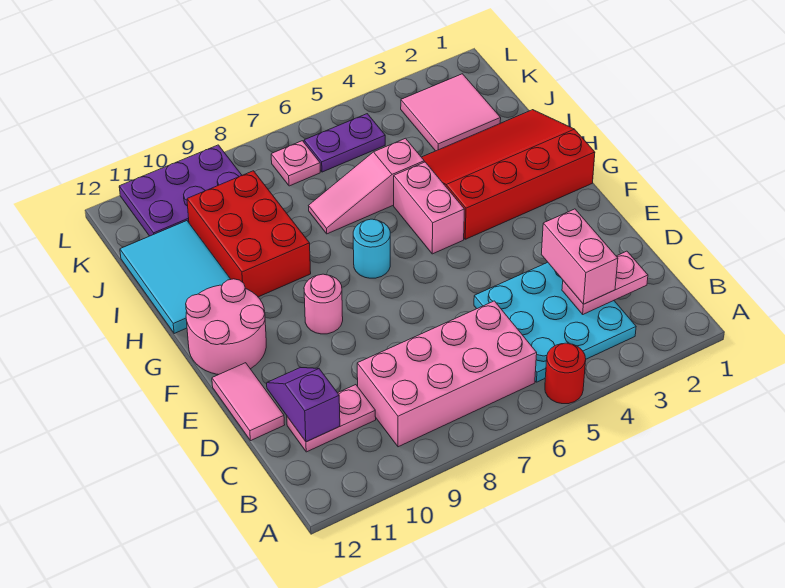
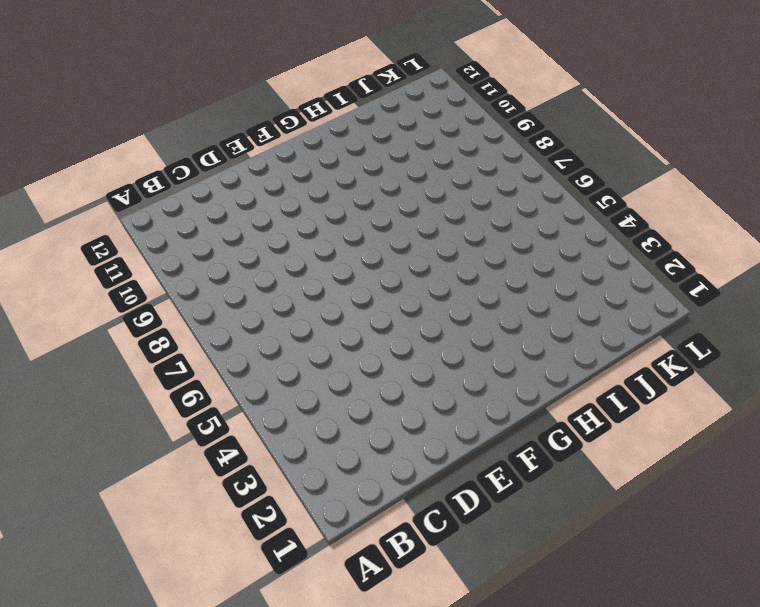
none -> red 1x1 round brick [545,343,586,404]
none -> cyan 3x3 plate [474,262,636,382]
none -> pink 2x4 brick [357,301,537,447]

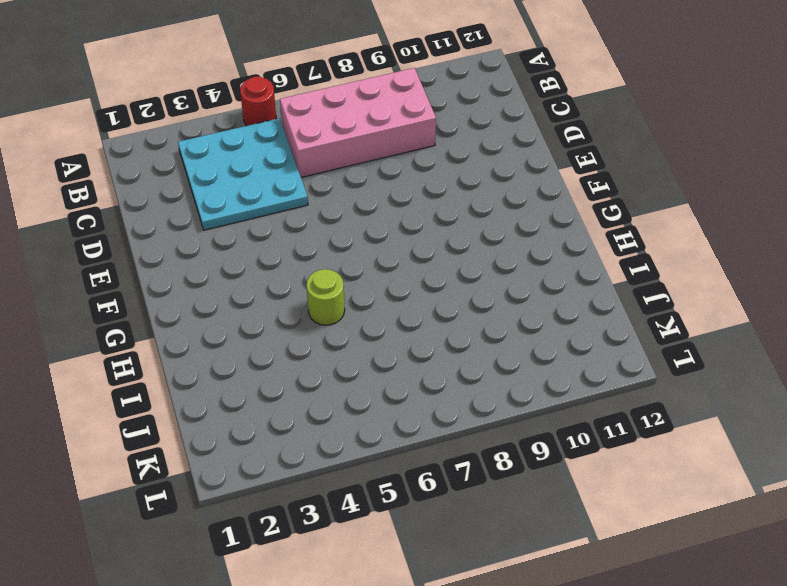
lime 1x1 round brick [306,269,345,325] -> pink 1x2 brick [394,162,465,254]
none -> pink 1x2 plate [287,385,376,452]
none -> pink 1x2 tile [212,363,285,441]
none -> pink 1x1 round brick [304,274,343,334]

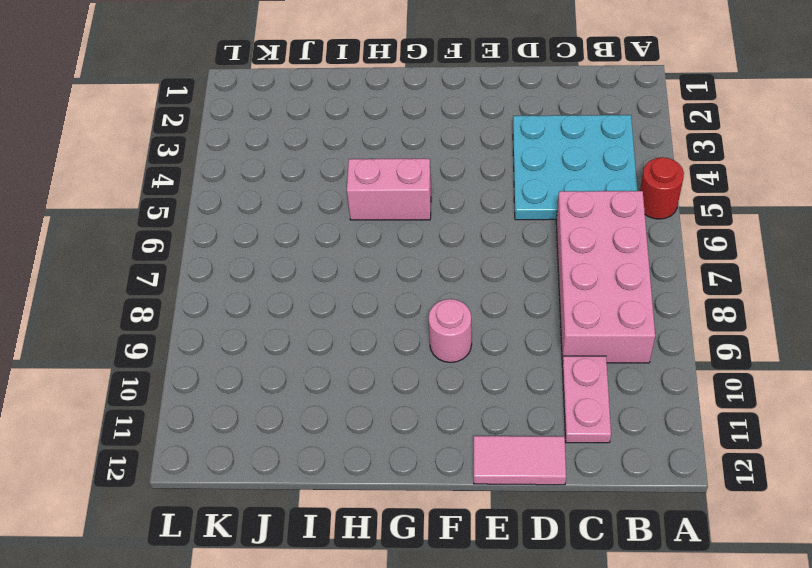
none -> pink 2x2 round brick [186,279,266,375]
none -> red 3x4 slope [422,110,595,239]
none -> cyan 1x1 round brick [353,219,390,278]

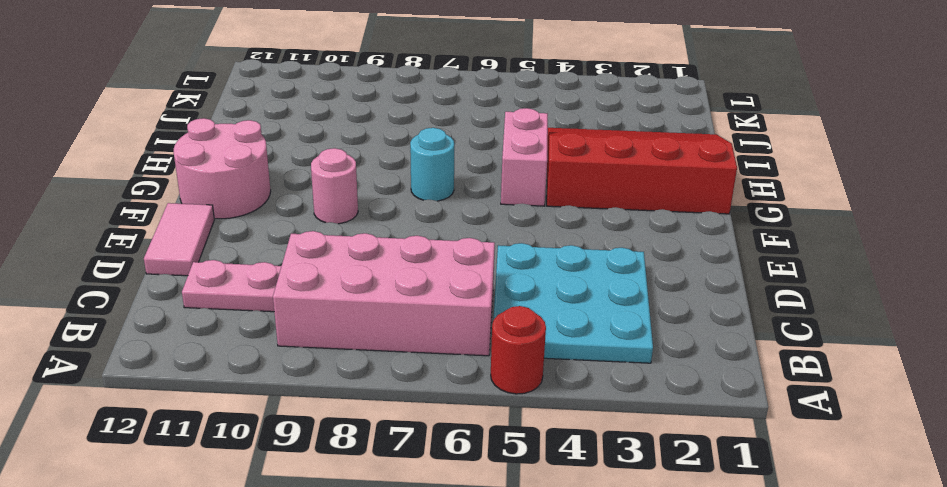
none -> red 2x3 brick [187,171,311,297]
none -> cyan 2x3 tile [120,221,231,334]
none -> pink 1x3 slope [309,138,424,234]

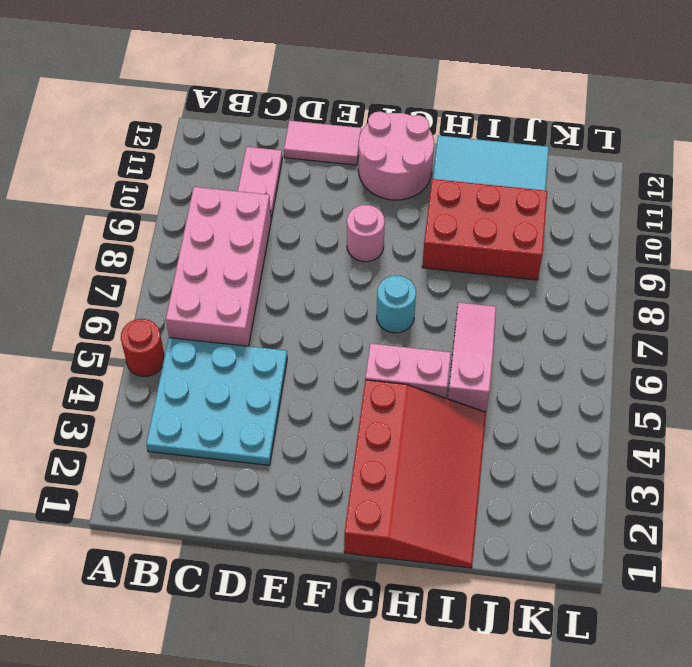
none -> pink 2x2 tile [401,74,501,151]
none -> purple 1x2 plate [304,114,385,172]
none -> pink 1x1 plate [271,141,320,186]

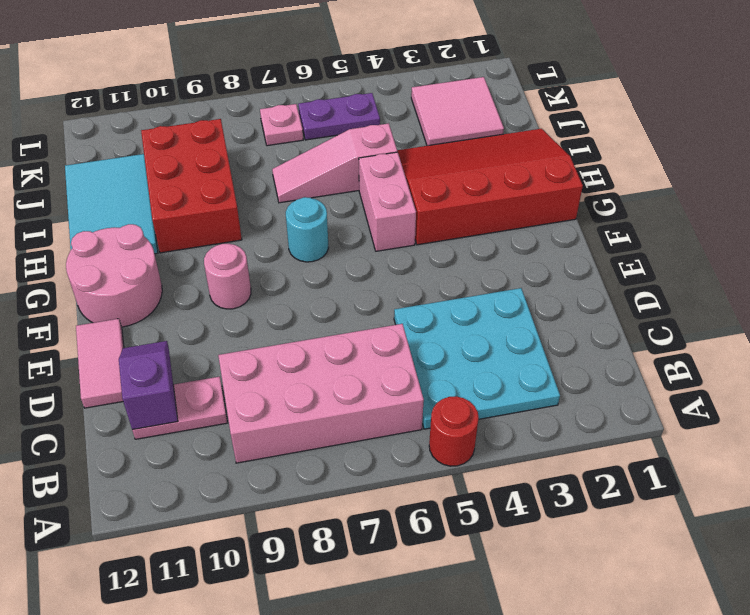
none -> purple 2x3 plate [119,145,242,236]
none -> pink 1x2 plate [562,251,648,314]
none -> pink 1x2 brick [541,209,618,304]

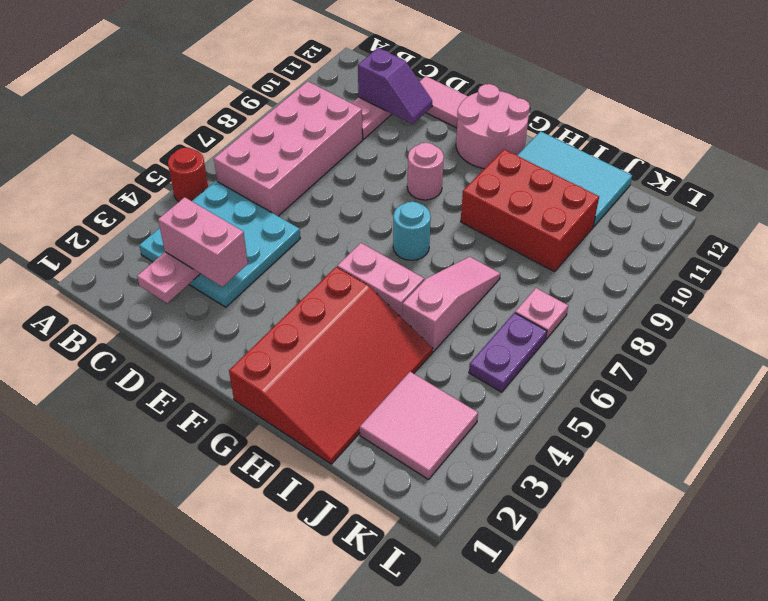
none -> purple 2x3 plate [119,145,242,236]

